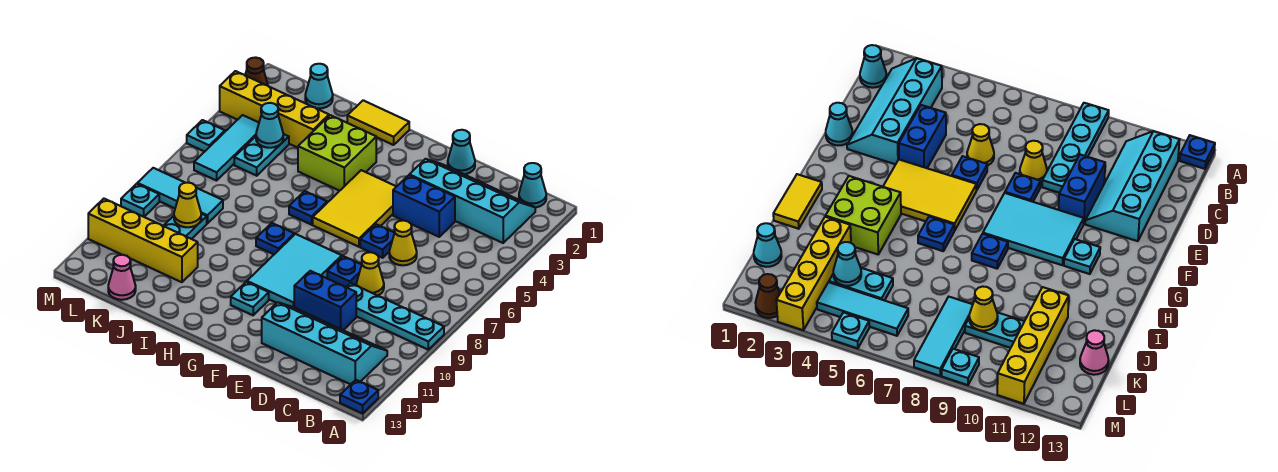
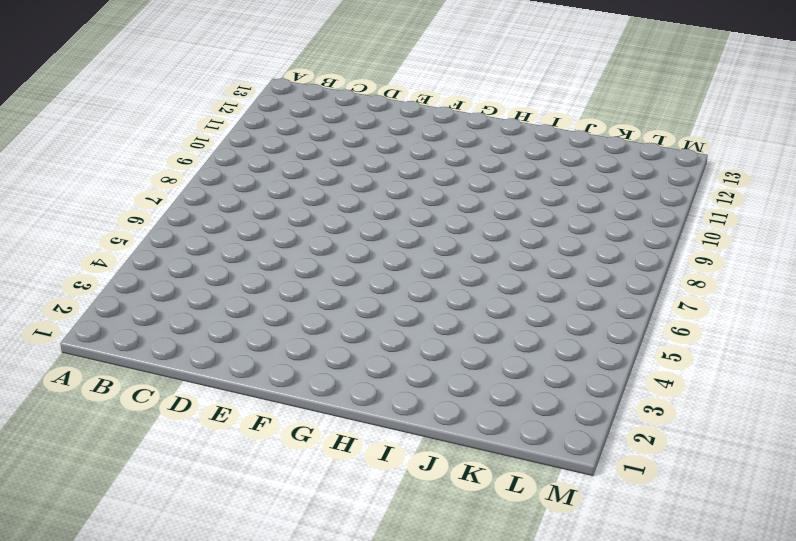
none -> cyan 1x4 plate [346,283,444,349]
none -> blue 1x1 plate [340,380,378,413]
none -> cyan 1x1 cone [519,163,546,207]
none -> cyan 2x4 slope [409,159,535,243]

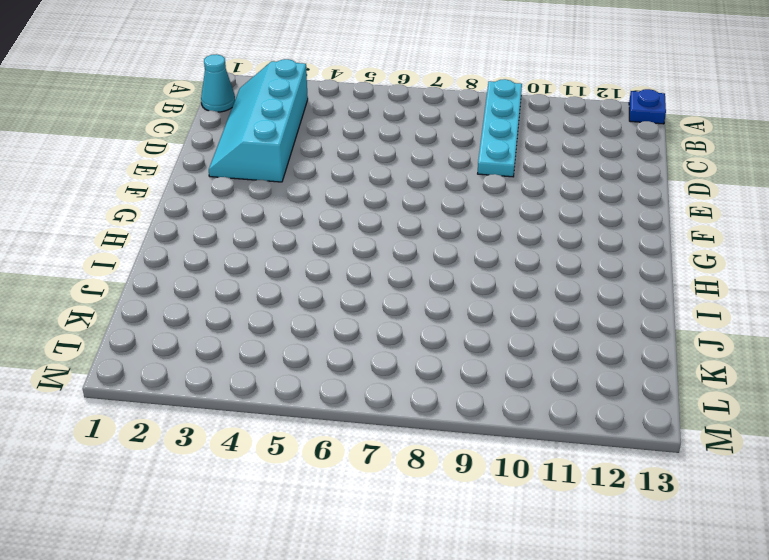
none -> cyan 2x4 slope [262,302,387,384]
none -> blue 1x2 brick [393,175,455,237]
none -> yellow 1x1 cone [389,220,417,265]
none -> yellow 1x1 cone [356,252,384,296]

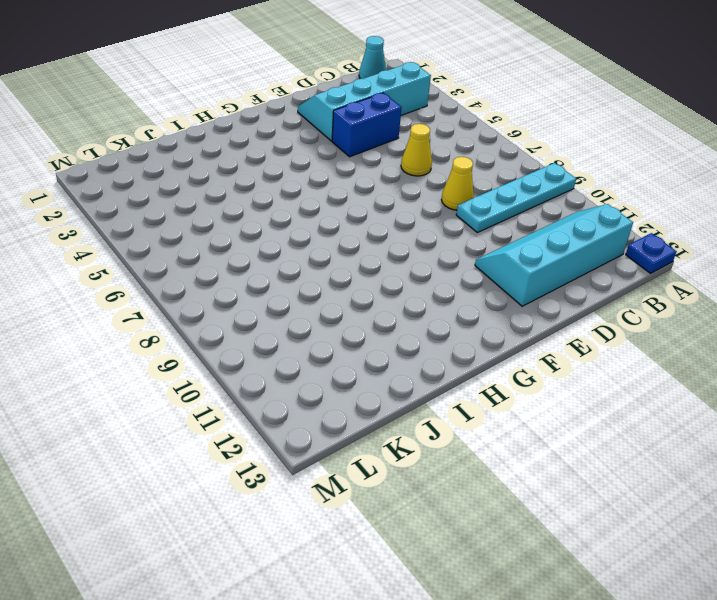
none -> blue 1x2 brick [294,271,356,330]
none -> cyan 1x1 cone [448,130,475,174]
none -> blue 1x1 plate [360,224,394,258]
none -> blue 1x1 plate [327,256,361,287]

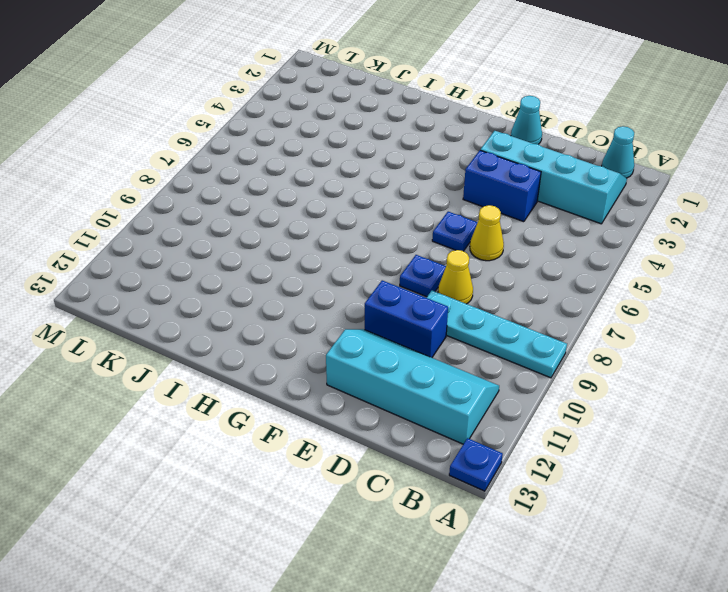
none -> yellow 2x3 tile [313,170,397,247]
none -> cyan 2x3 tile [247,234,342,307]
none -> cyan 1x1 plate [231,282,269,315]
none -> yellow 1x2 tile [347,100,409,145]

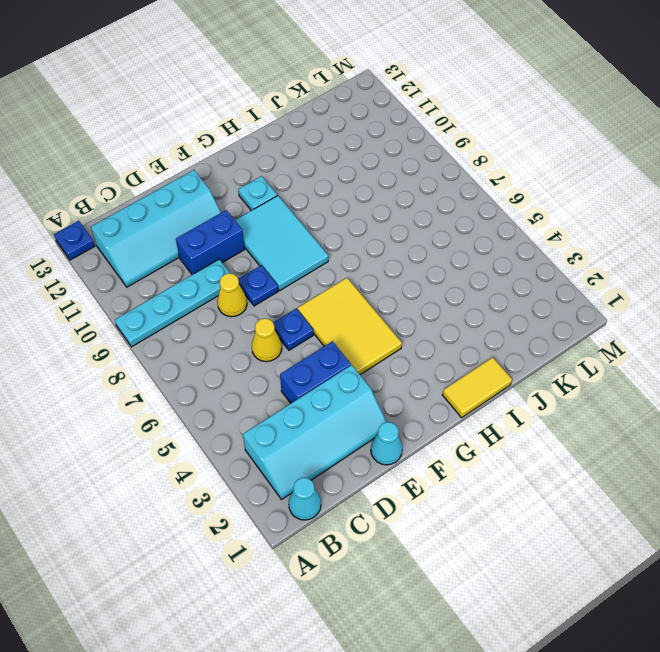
none -> lime 2x2 brick [298,115,376,191]
none -> blue 1x1 plate [289,191,327,225]
none -> blue 1x1 plate [256,223,294,254]
none -> yellow 1x4 brick [220,71,329,148]

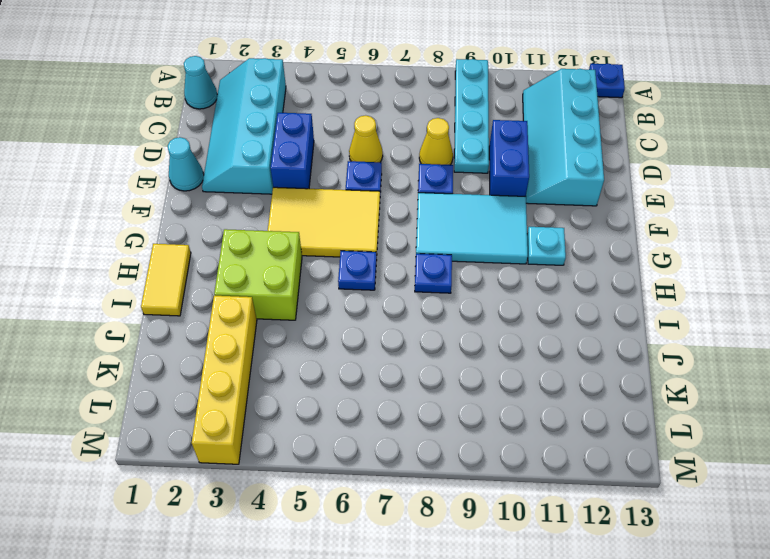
none -> yellow 1x4 brick [88,199,198,282]
none -> cyan 1x1 cone [305,64,333,109]
none -> cyan 1x2 plate [234,134,289,176]
none -> cyan 1x3 tile [137,168,223,224]

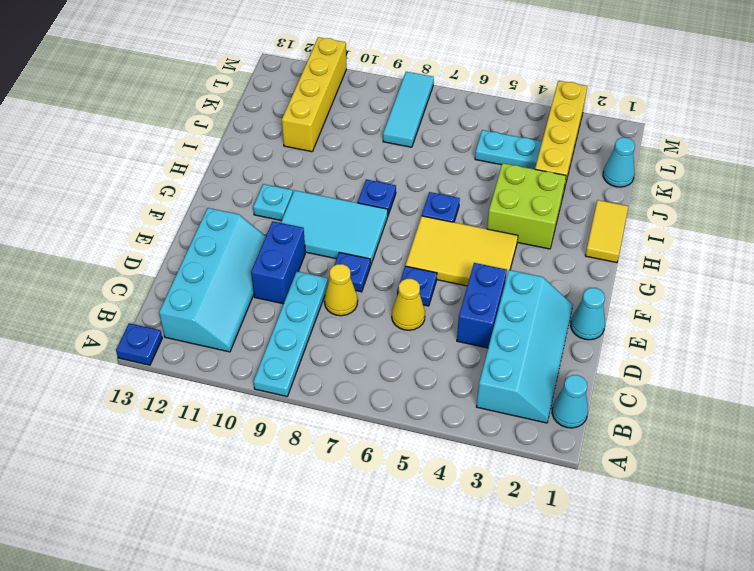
none -> cyan 1x2 plate [164,214,207,239]
none -> pink 1x1 cone [108,255,136,300]
none -> cyan 1x3 tile [194,115,259,181]
none -> brown 1x1 cone [245,57,268,86]

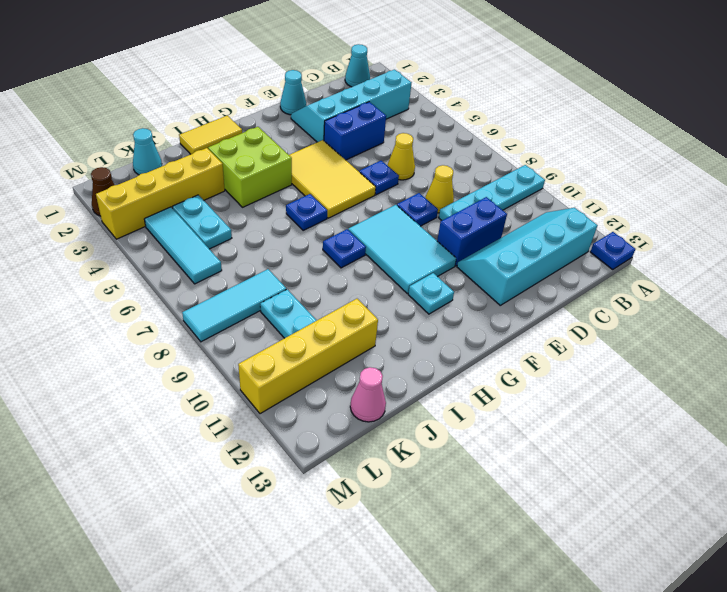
none -> cyan 1x1 plate [187,120,225,152]
none -> cyan 1x1 plate [121,184,159,217]
none -> cyan 1x1 cone [256,103,283,148]
none -> yellow 1x1 cone [174,183,201,227]

